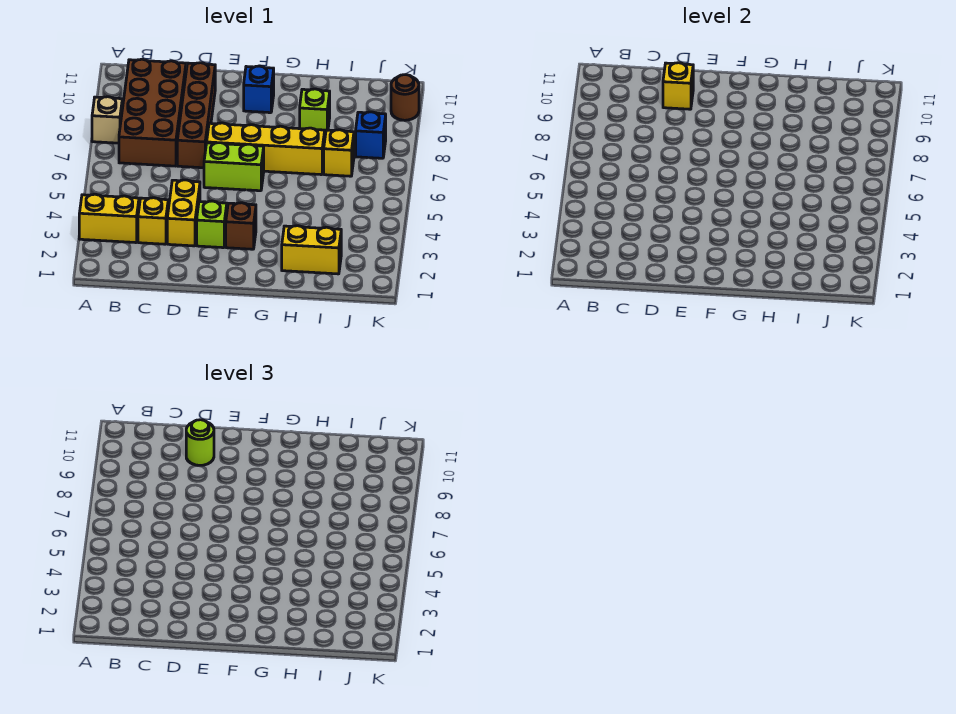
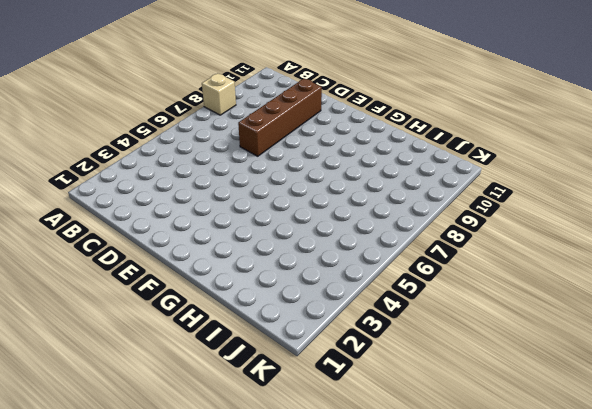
none -> yellow 1x2 brick [79,194,139,243]
none -> brown 2x4 brick [119,59,186,166]
none -> yellow 1x1 brick [138,198,168,244]

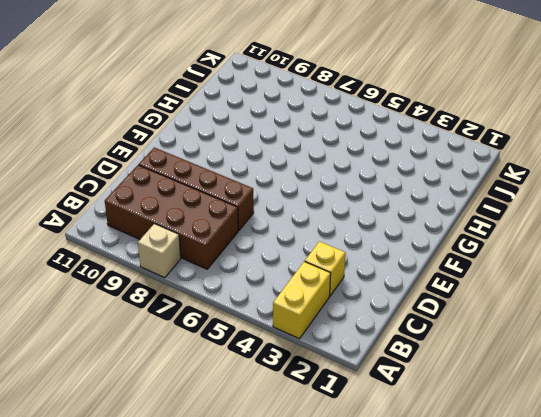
none -> yellow 1x2 brick [167,180,200,246]
none -> lime 1x1 brick [197,201,227,248]
none -> lime 1x2 brick [204,143,264,191]

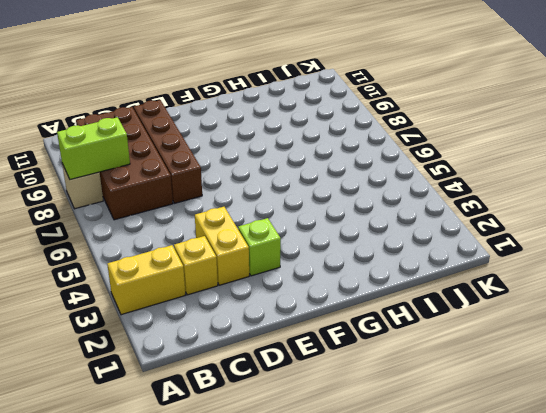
lime 1x2 brick [57,117,130,180] -> lime 1x2 brick moved to [204,143,264,191]
none -> yellow 1x4 brick [207,123,325,175]
none -> brown 1x1 brick [226,203,256,249]
none -> blue 1x1 brick [244,66,274,113]

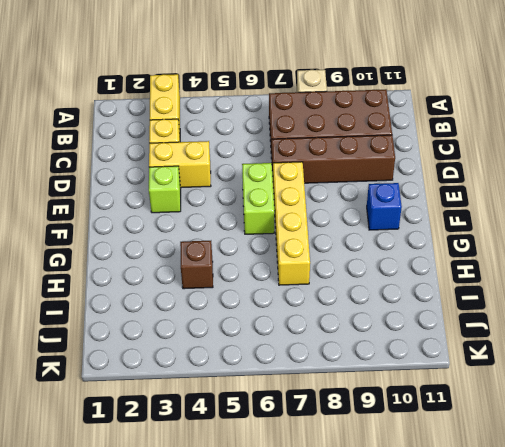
brown 1x1 brick [180,241,213,289] -> brown 1x1 brick moved to [226,203,256,249]
none -> yellow 1x2 brick [282,226,341,274]
none -> lime 1x1 brick [300,89,330,135]
none -> yellow 1x1 brick [324,130,354,176]

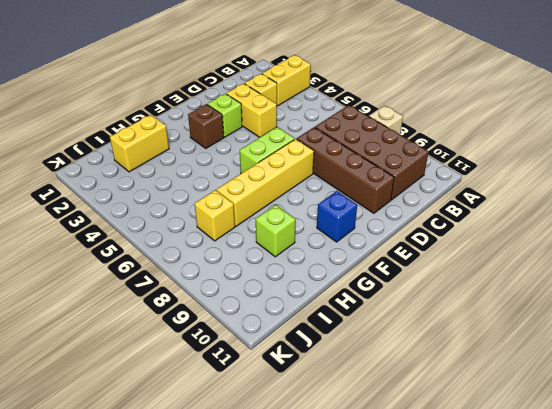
none -> blue 1x1 brick [356,112,386,158]
none -> brown 1x1 round brick [391,75,419,120]
none -> yellow 1x1 brick [663,63,693,109]

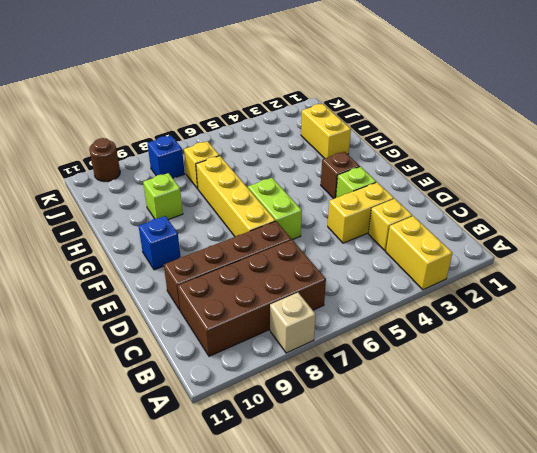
none -> yellow 1x1 brick [663,63,693,109]
none -> lime 1x1 round brick [186,420,214,465]

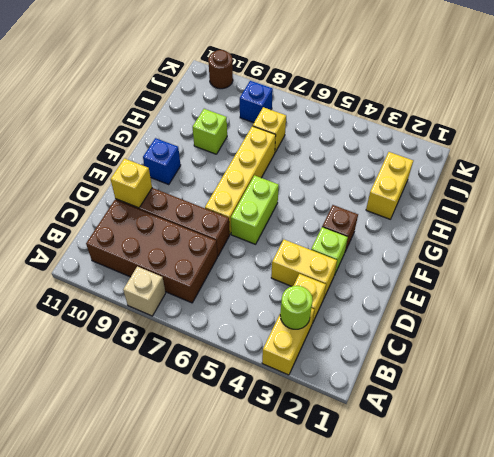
lime 1x1 round brick [280,286,313,329] -> lime 1x1 round brick moved to [186,420,214,465]

